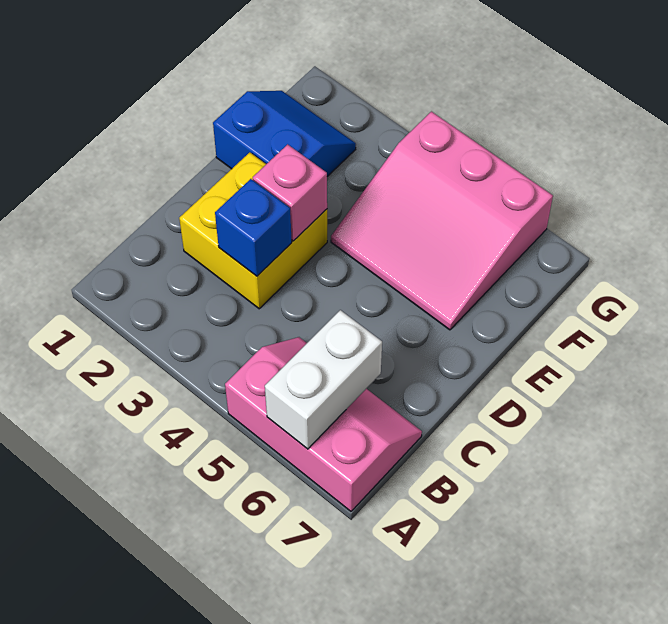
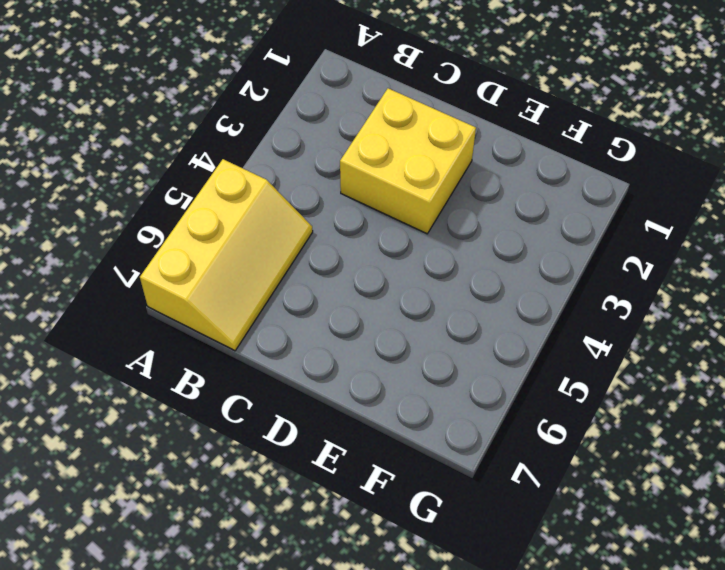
yellow 2x3 slope [140,159,313,351] -> pink 2x3 slope [225,337,422,511]
none -> blue 2x2 slope [213,91,356,176]
none -> pink 3x3 slope [331,112,553,330]

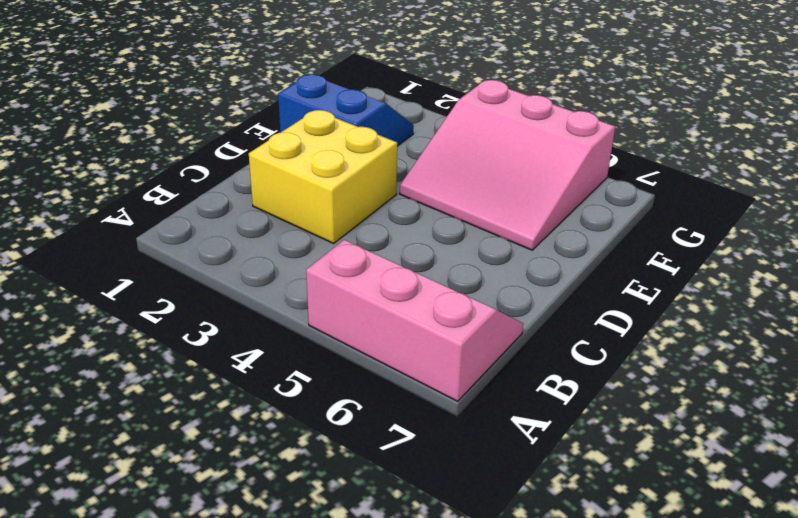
none -> white 1x2 brick [265,310,382,449]
none -> blue 1x1 brick [215,179,292,276]

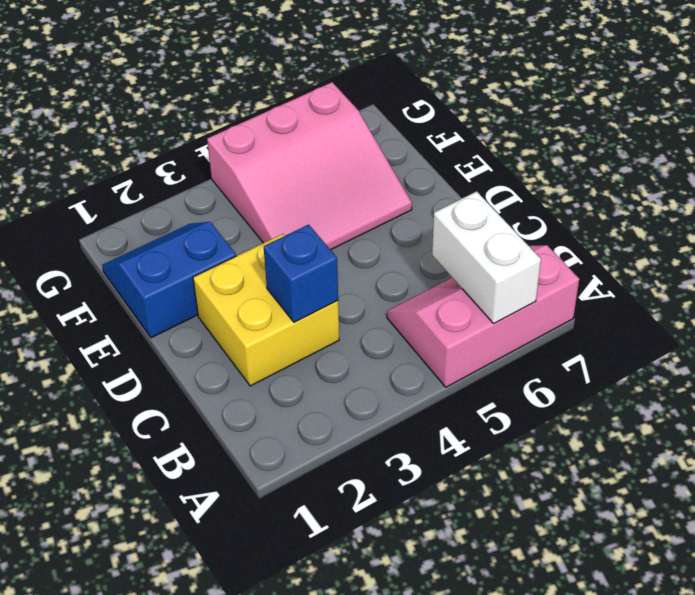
none -> pink 1x1 brick [253,144,327,241]

